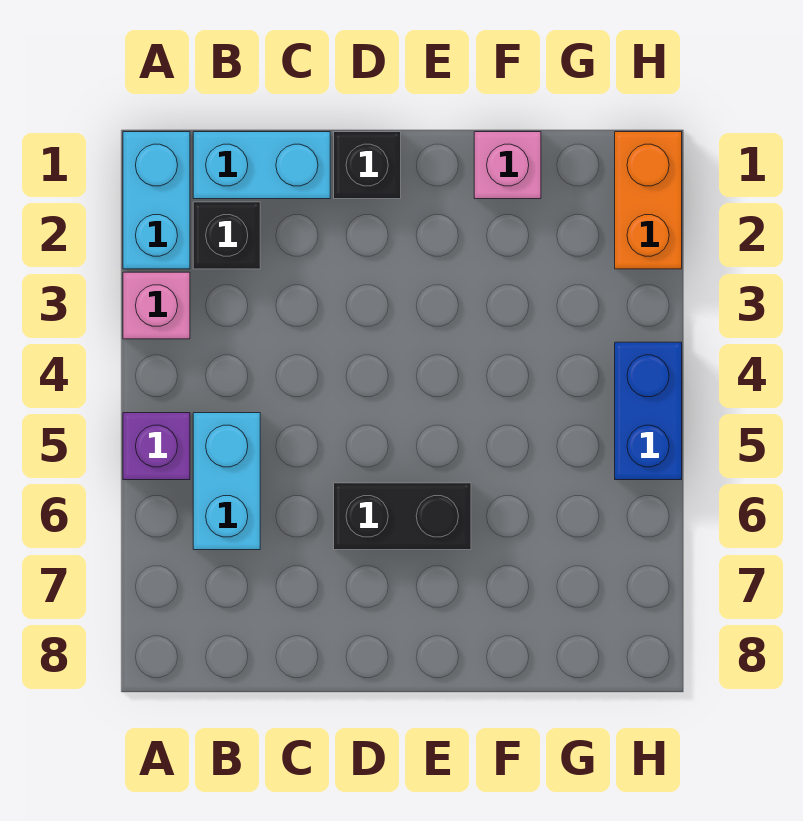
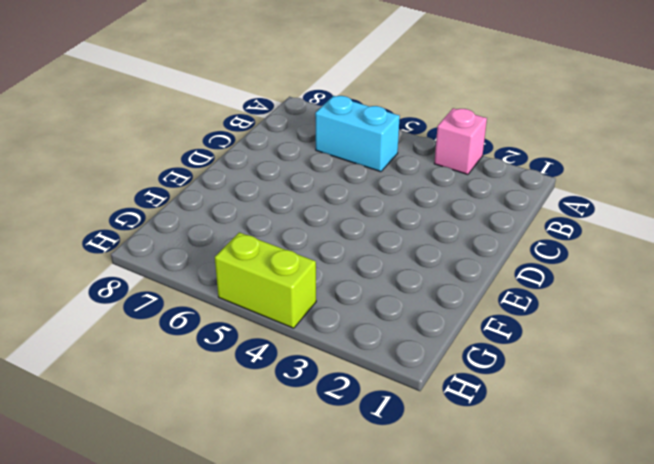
lime 1x2 brick [215,232,316,328] -> blue 1x2 brick [615,342,682,480]
none -> cyan 1x2 brick [123,132,190,269]
none -> purple 1x1 brick [123,413,190,480]

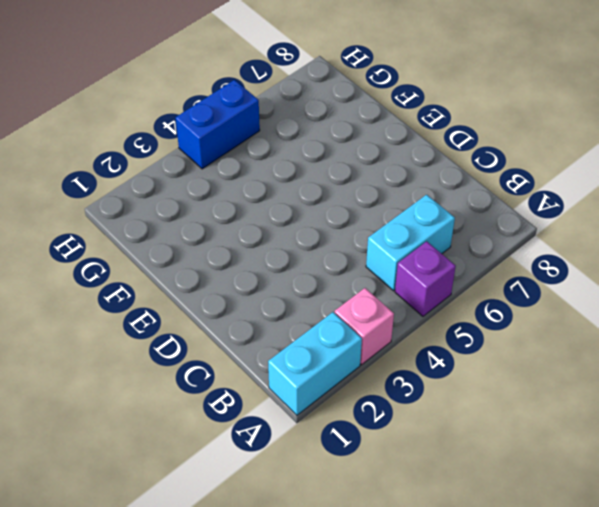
none -> cyan 1x2 brick [193,132,330,199]
none -> black 1x1 brick [193,202,260,269]

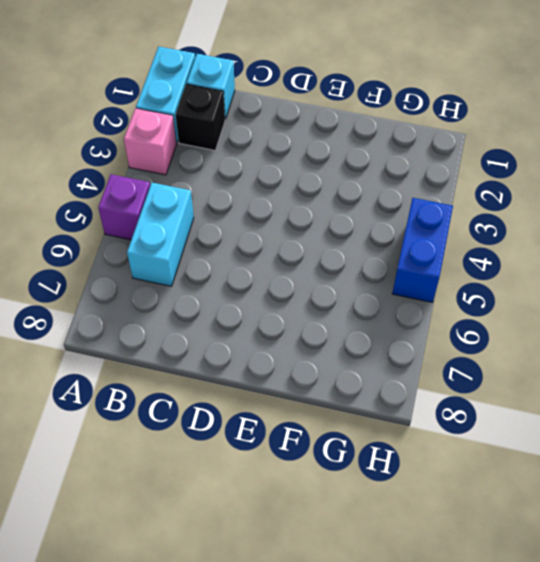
cyan 1x1 brick [187,54,235,119] -> cyan 1x2 brick [193,132,330,199]
none -> black 1x1 brick [334,132,401,199]
none -> black 1x2 brick [334,483,471,550]

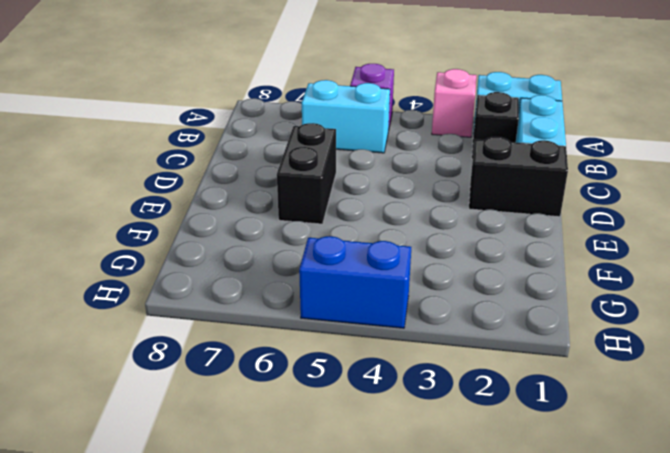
black 1x2 brick [469,137,568,217] -> black 1x1 brick [334,132,401,199]
none -> pink 1x1 brick [474,132,541,199]
none -> orange 1x2 brick [615,132,682,269]

